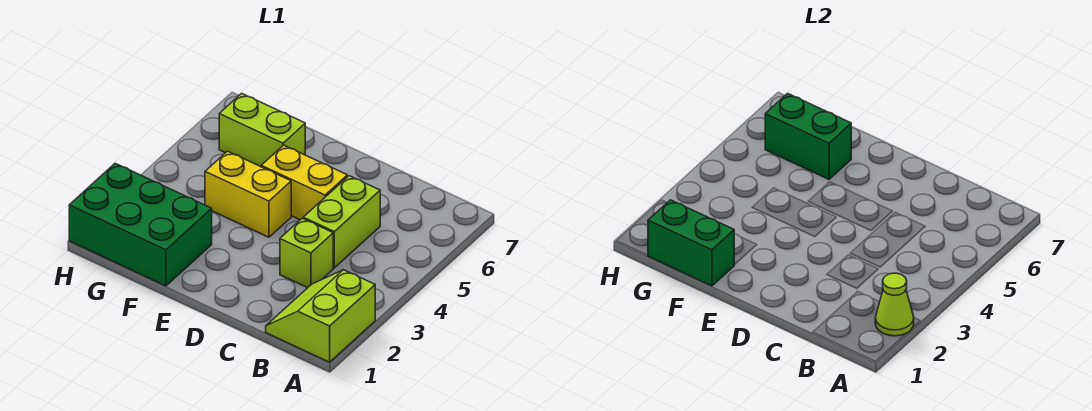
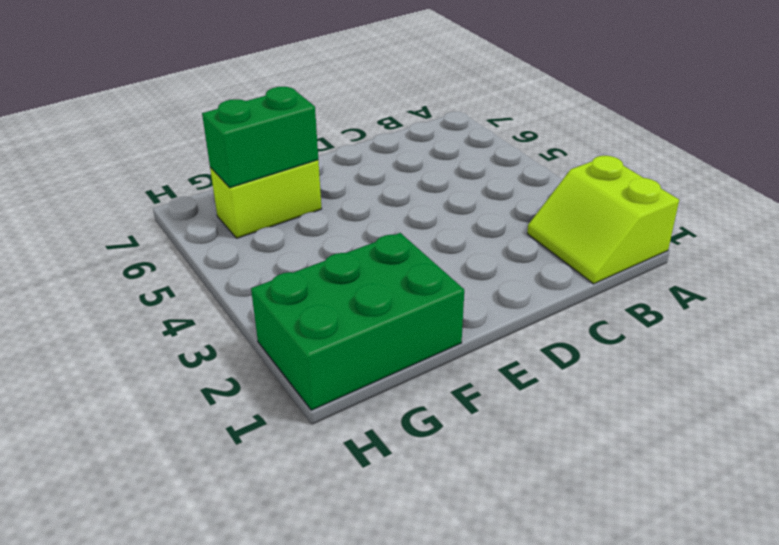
none -> lime 1x1 brick [280,218,333,288]
none -> lime 1x2 brick [303,176,380,268]

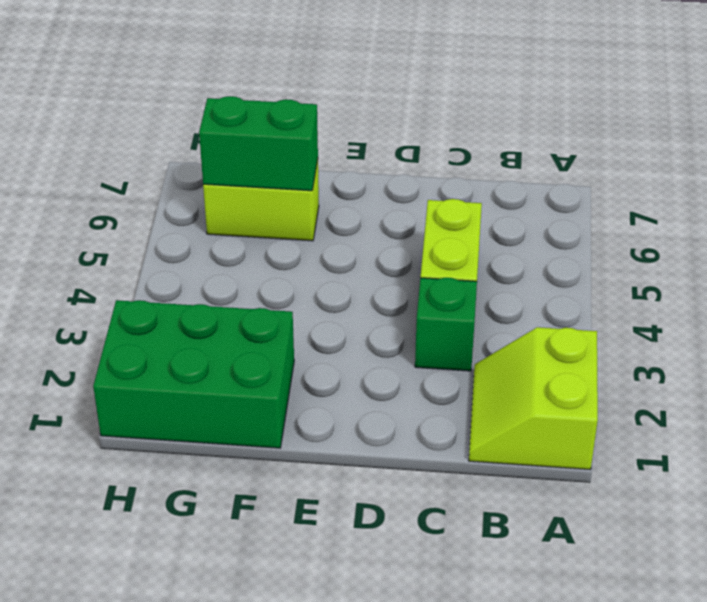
green 1x1 brick [415,278,477,371] -> lime 1x1 brick [280,218,333,288]
none -> yellow 1x2 brick [261,145,347,220]
none -> yellow 1x2 brick [205,151,291,237]

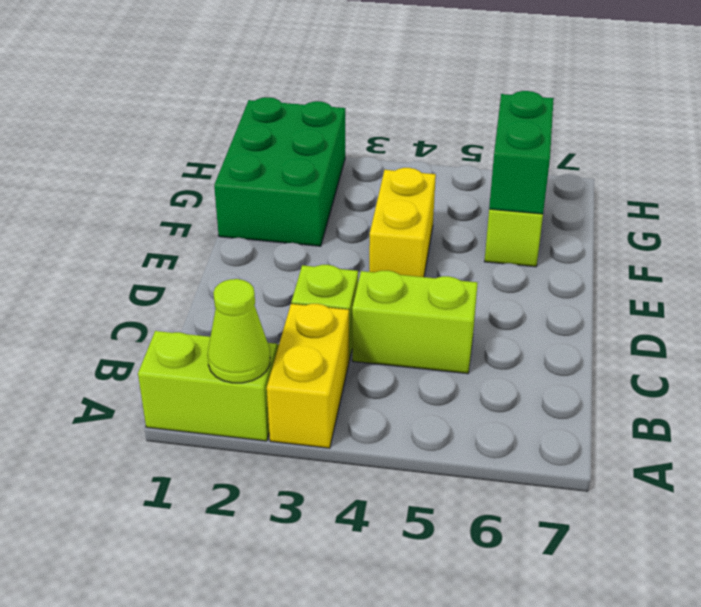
yellow 1x2 brick [267,304,349,448] -> yellow 1x2 brick moved to [261,145,347,220]
none -> green 1x2 brick [648,200,734,286]

